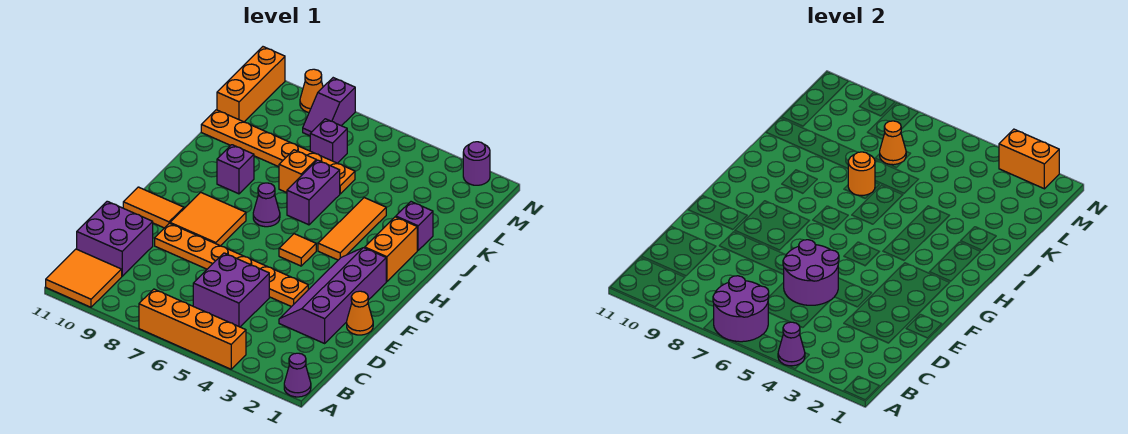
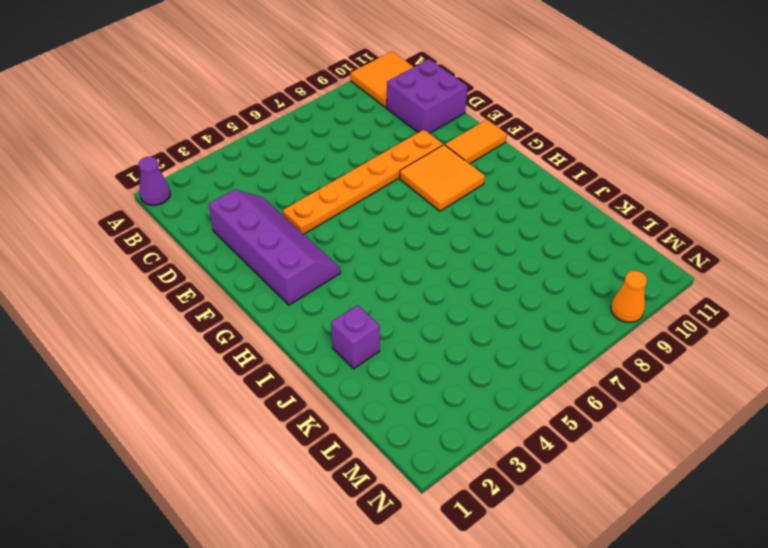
none -> orange 1x4 brick [139,289,246,369]
none -> purple 2x2 brick [193,253,269,327]
none -> orange 1x1 cone [347,291,373,335]
none -> orange 1x1 tile [279,234,316,266]

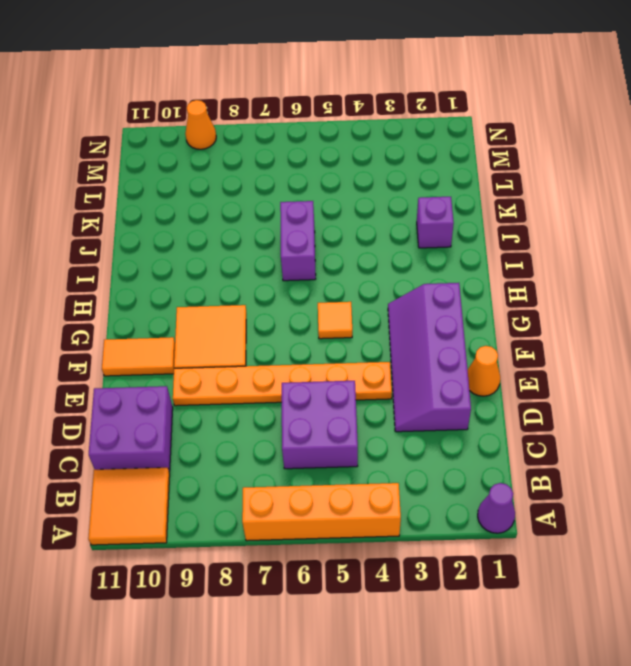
none -> orange 1x2 brick [365,217,417,282]
none -> orange 1x3 tile [318,198,386,260]
none -> purple 1x1 cone [253,183,280,227]
none -> purple 1x1 brick [217,145,254,194]

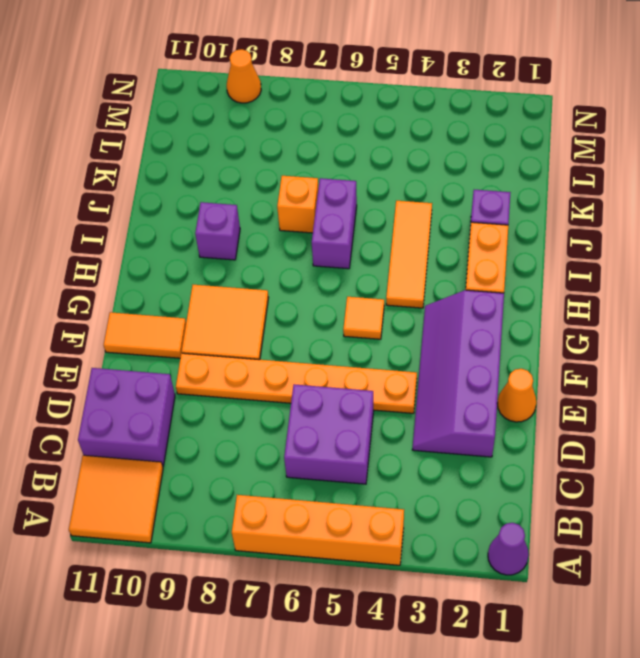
none -> purple 1x1 cone [253,183,280,227]
none -> orange 1x6 plate [201,110,355,194]
none -> purple 1x1 brick [310,119,347,163]
none -> orange 1x3 brick [217,47,285,122]

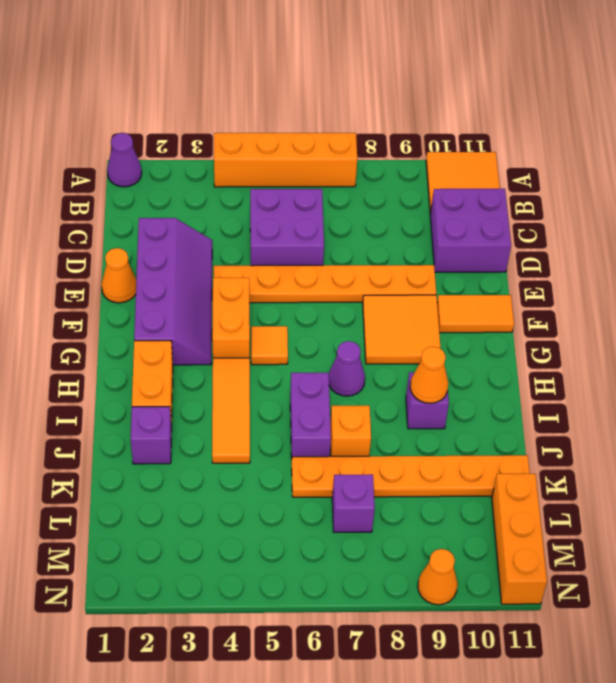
orange 1x2 brick [212,278,250,358] -> orange 1x2 brick turned to [999,129,1059,189]
orange 1x1 cone [410,347,448,403] -> orange 1x1 cone moved to [880,121,906,165]
none -> purple 1x2 slope [303,78,355,136]
none -> purple 1x1 round brick [463,142,490,185]
none -> purple 1x1 cone [778,322,805,366]
none -> purple 2x2 round brick [713,276,769,342]

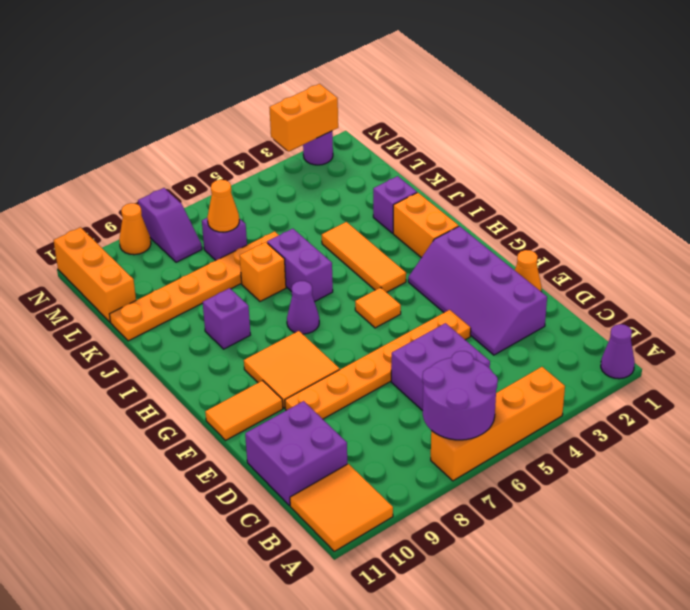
none -> purple 1x1 cone [778,322,805,366]
none -> purple 2x2 round brick [783,240,839,305]
none -> orange 1x1 round brick [848,152,875,196]

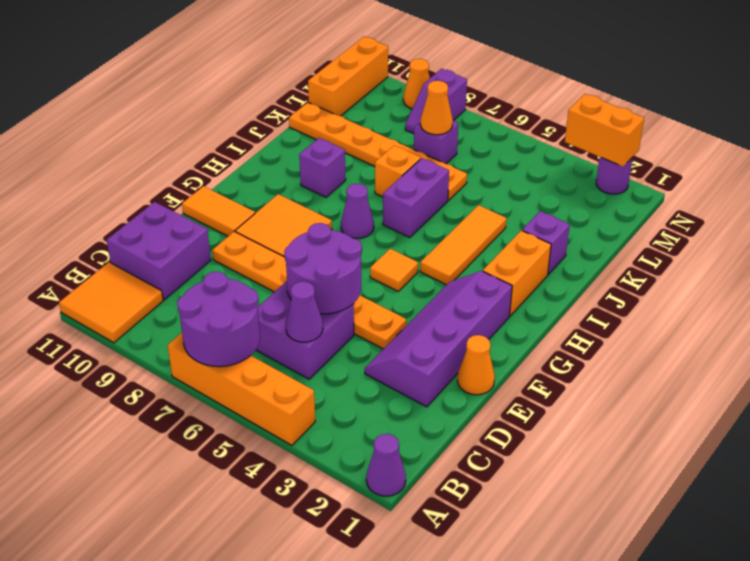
purple 1x1 cone [286,281,323,342] -> purple 1x1 cone moved to [778,322,805,366]
none -> orange 1x1 round brick [848,152,875,196]

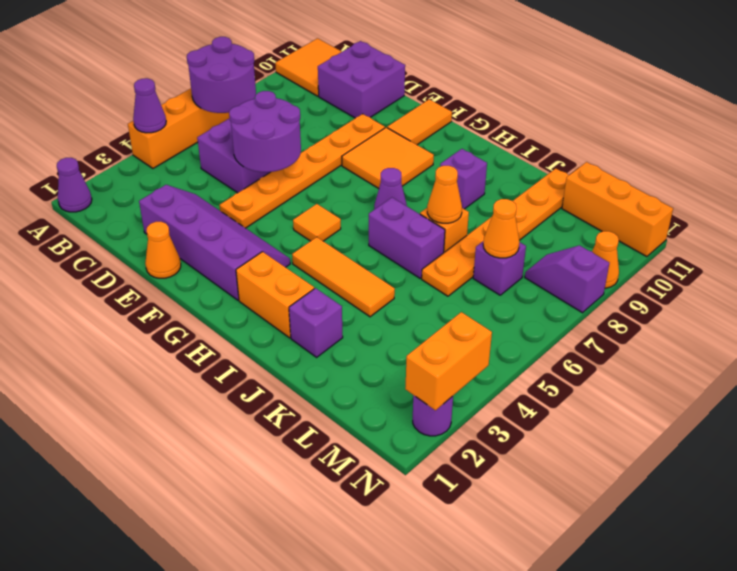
orange 1x1 cone [427,166,462,223] -> orange 1x1 round brick [848,152,875,196]

